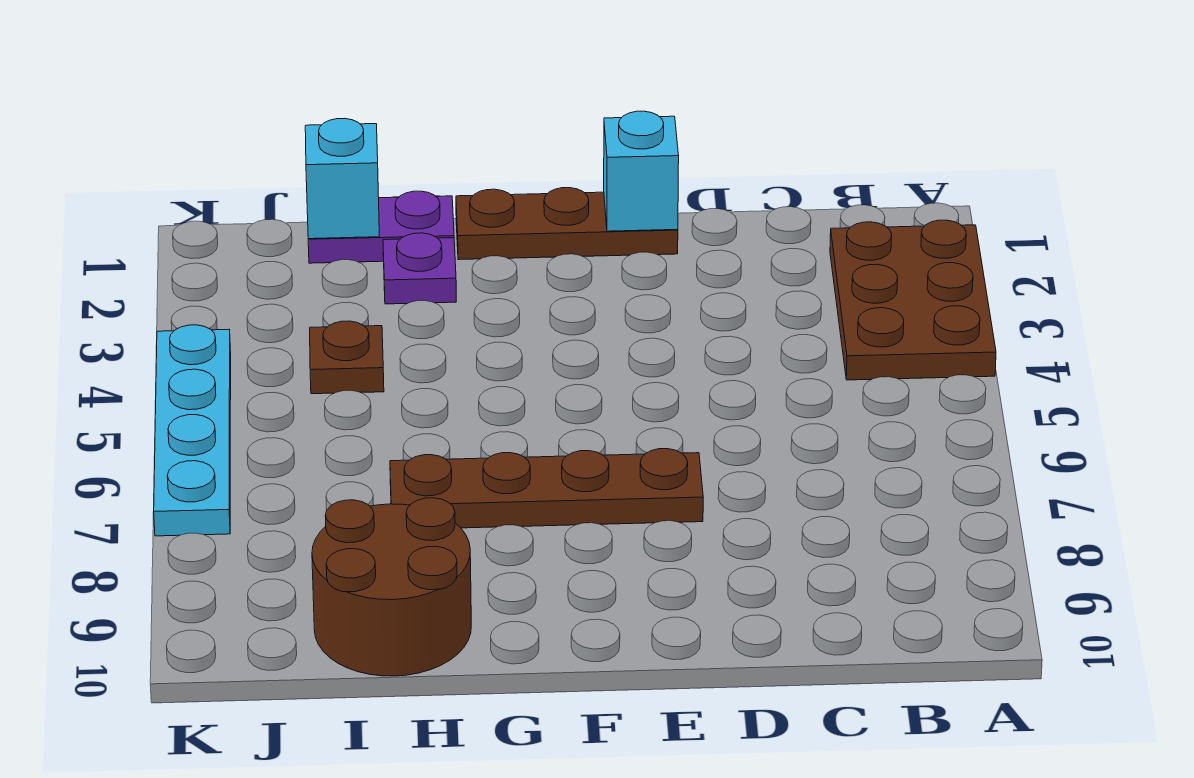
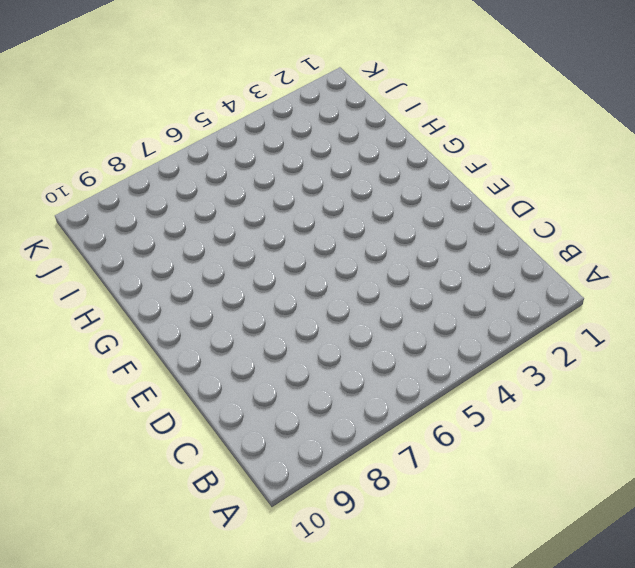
none -> brown 2x3 plate [830,220,996,380]
none -> brown 1x3 plate [456,188,678,260]

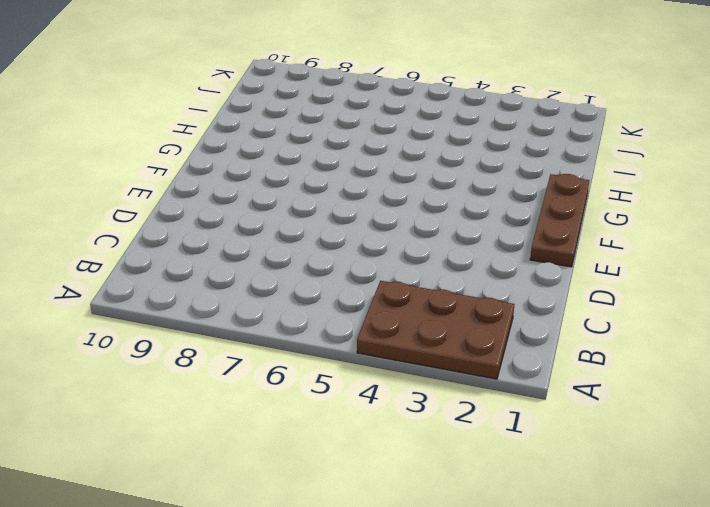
none -> brown 1x4 plate [390,449,703,528]
none -> purple 1x2 plate [308,191,454,263]

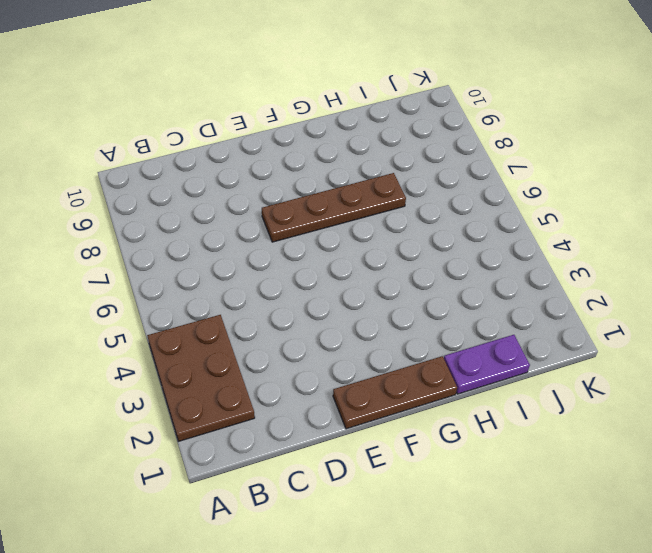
none -> purple 1x1 plate [383,233,456,304]
none -> brown 2x2 round brick [312,498,471,676]

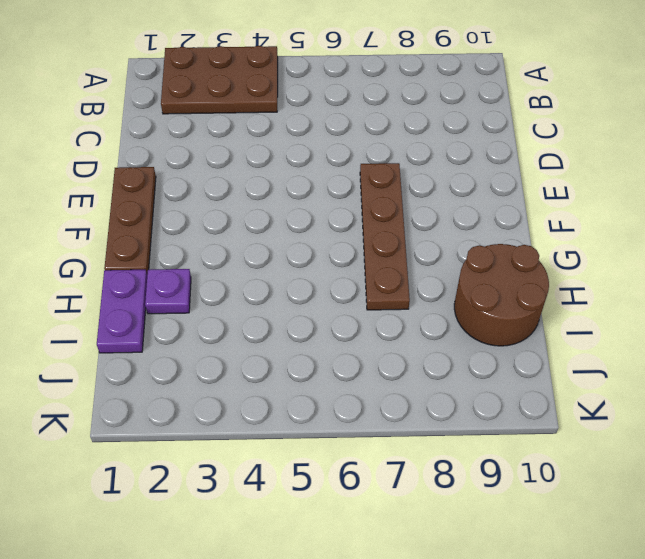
none -> brown 1x1 plate [310,321,384,394]
none -> cyan 1x4 plate [154,325,231,536]

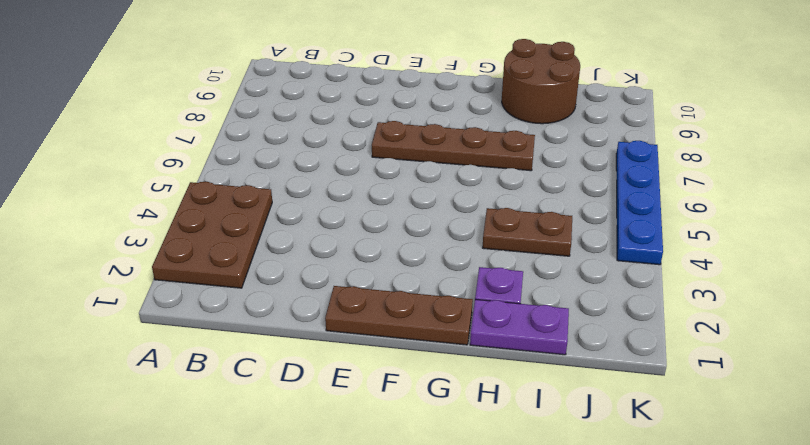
brown 1x2 plate [483,208,572,256] -> brown 1x1 plate [310,321,384,394]
blue 1x4 plate [616,141,663,265] -> cyan 1x4 plate [154,325,231,536]
none -> cyan 1x1 brick [604,111,679,231]
none -> cyan 1x1 brick [305,118,379,239]

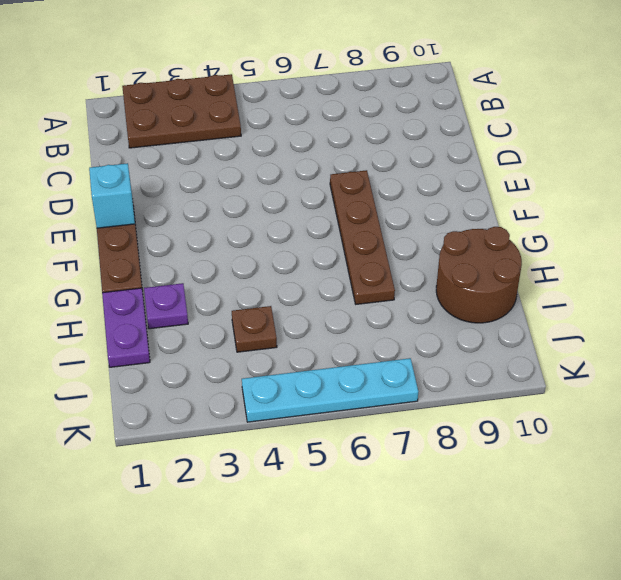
none -> cyan 1x1 brick [305,118,379,239]

